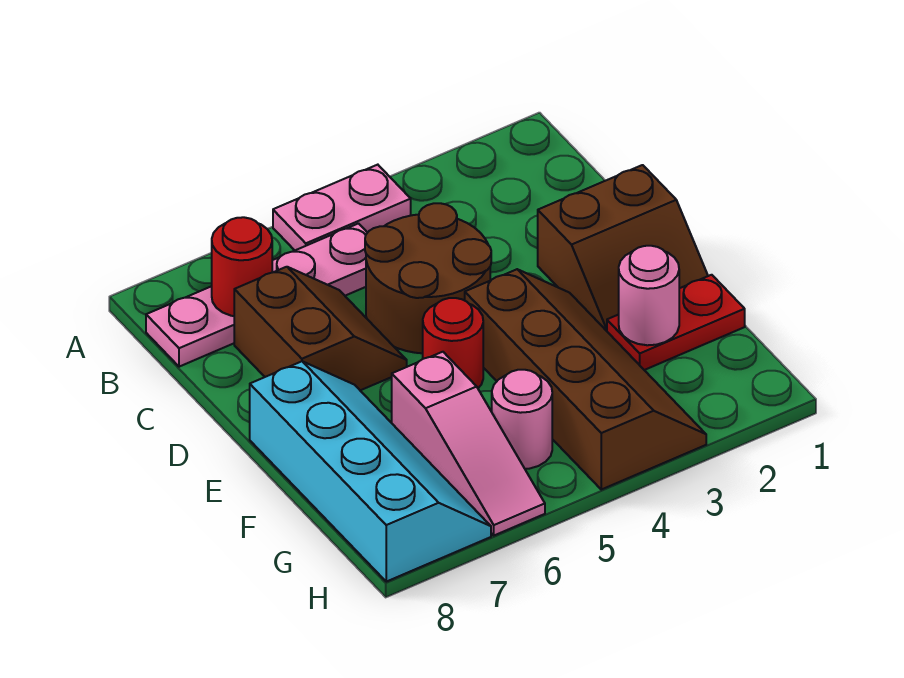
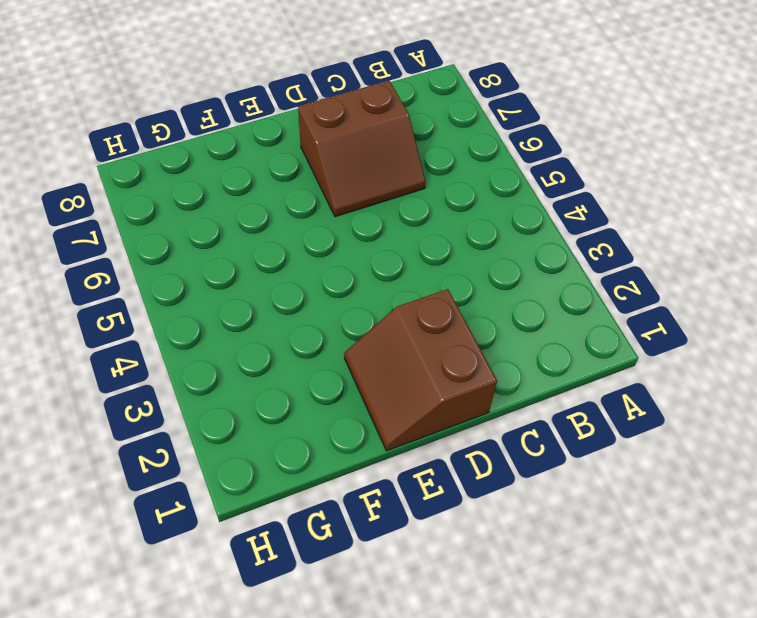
none -> pink 1x2 plate [273,165,411,250]
none -> pink 1x4 plate [146,224,367,367]
none -> brown 2x2 round brick [365,203,491,353]

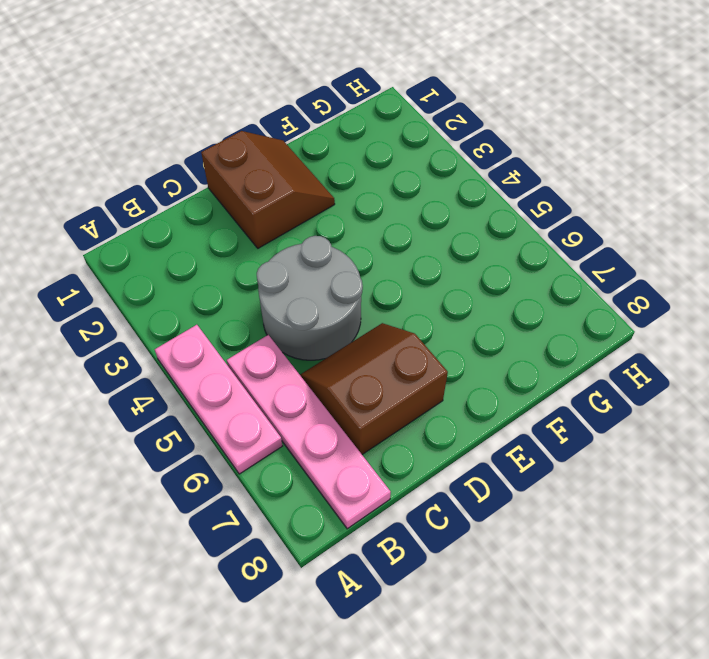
pink 1x3 plate [155,325,282,474] -> pink 1x2 plate [273,165,411,250]
grey 2x2 round brick [257,236,363,360] -> brown 2x2 round brick [365,203,491,353]
none -> brown 2x4 slope [465,269,706,490]
none -> red 1x1 round brick [423,298,483,388]
none -> cyan 2x4 slope [250,361,491,582]

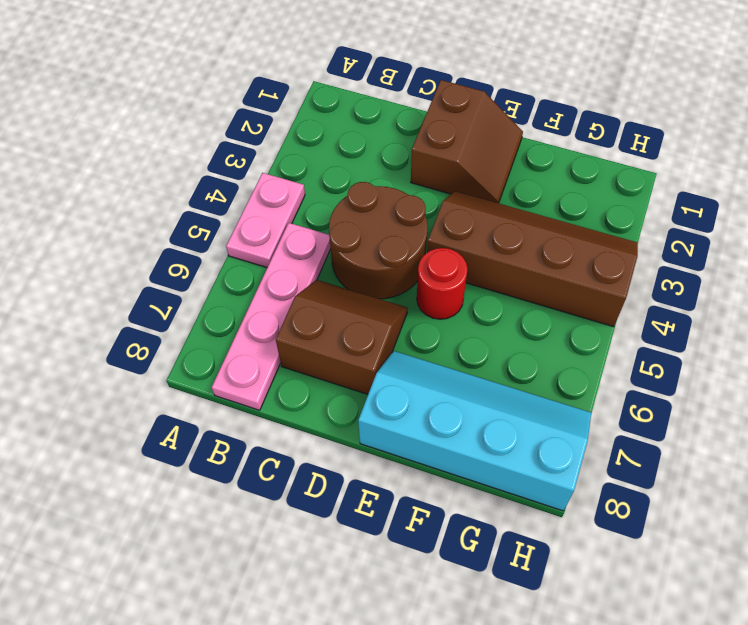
none -> red 1x2 plate [607,275,745,370]
none -> pink 1x3 slope [392,352,545,535]
none -> pink 1x1 round brick [492,370,552,469]

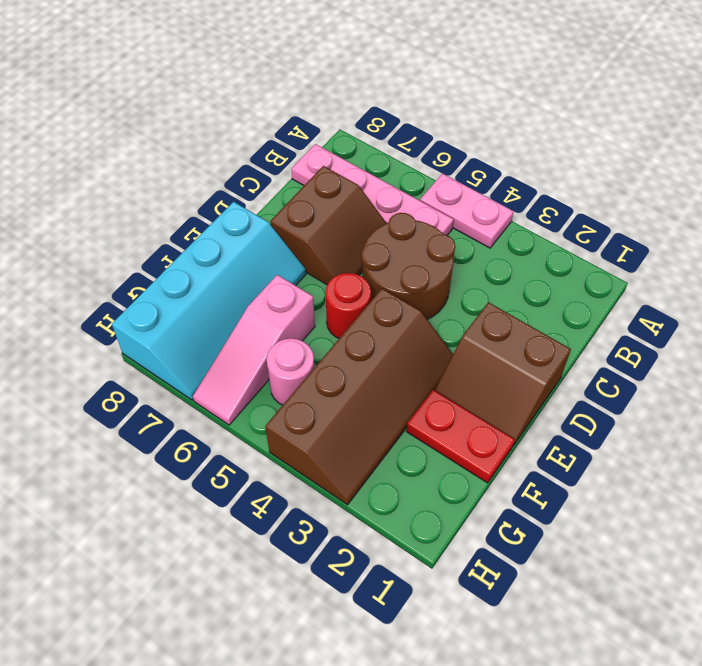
none -> red 1x1 round brick [212,217,272,316]
none -> pink 1x1 round brick [619,246,679,345]

